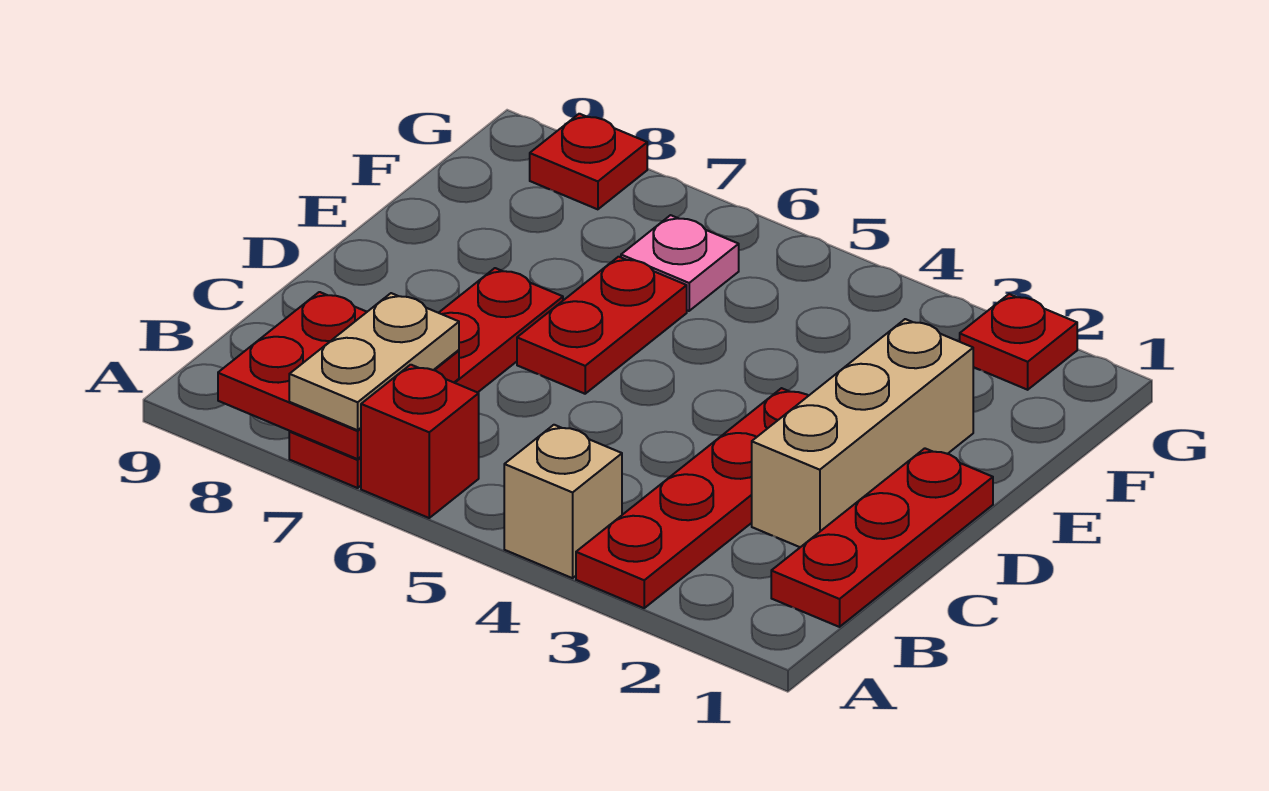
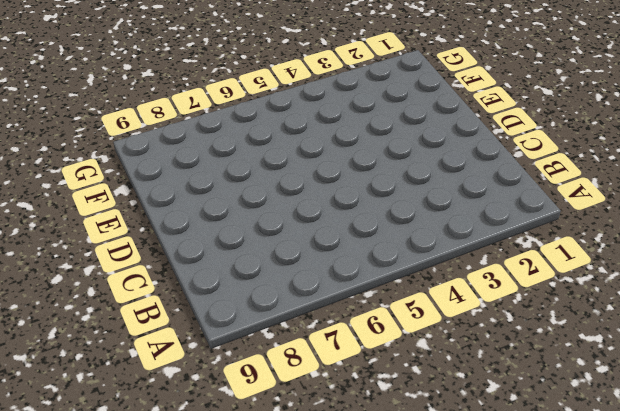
none -> red 1x4 plate [576,388,808,608]
none -> tan 1x1 brick [504,425,622,578]
none -> red 1x1 brick [361,365,479,518]

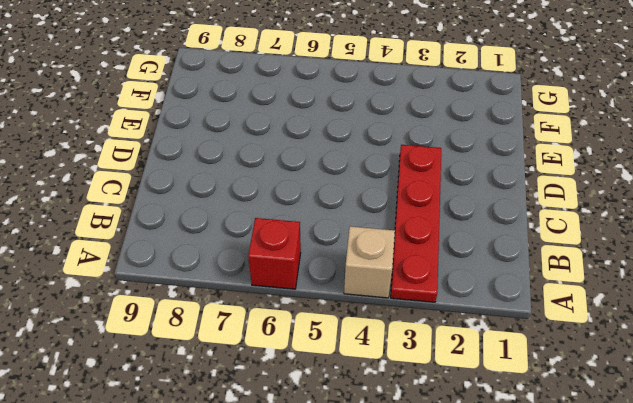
none -> red 1x4 plate [289,268,563,488]
none -> red 1x3 plate [771,448,993,627]
none -> tan 1x3 brick [752,319,973,547]

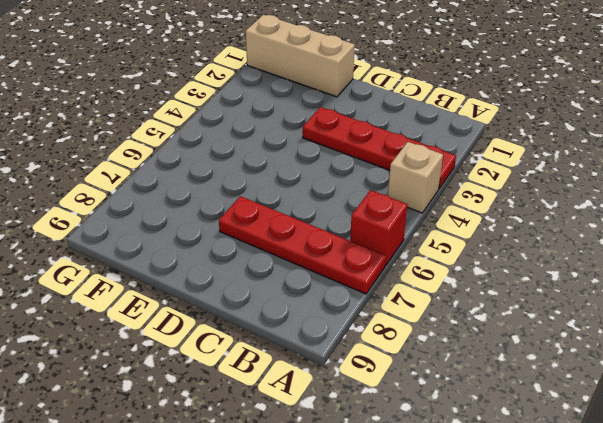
tan 1x3 brick [246,15,355,97] -> tan 1x3 brick moved to [752,319,973,547]
none -> red 1x3 plate [771,448,993,627]
none -> red 1x2 plate [517,257,687,394]
none -> pink 1x1 plate [621,215,739,311]

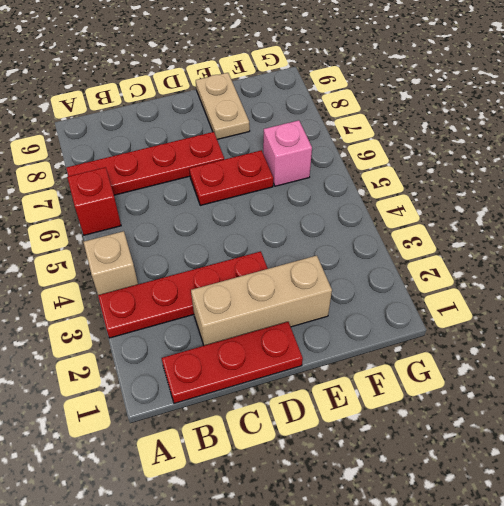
tan 1x2 plate [196,73,250,139] -> tan 1x2 plate turned to [289,293,459,430]
pink 1x1 brick [263,120,312,186] -> pink 1x1 plate [621,215,739,311]
none -> red 1x1 plate [960,294,1077,390]
none -> red 1x1 plate [530,114,647,209]
none -> red 2x2 plate [218,292,459,459]

